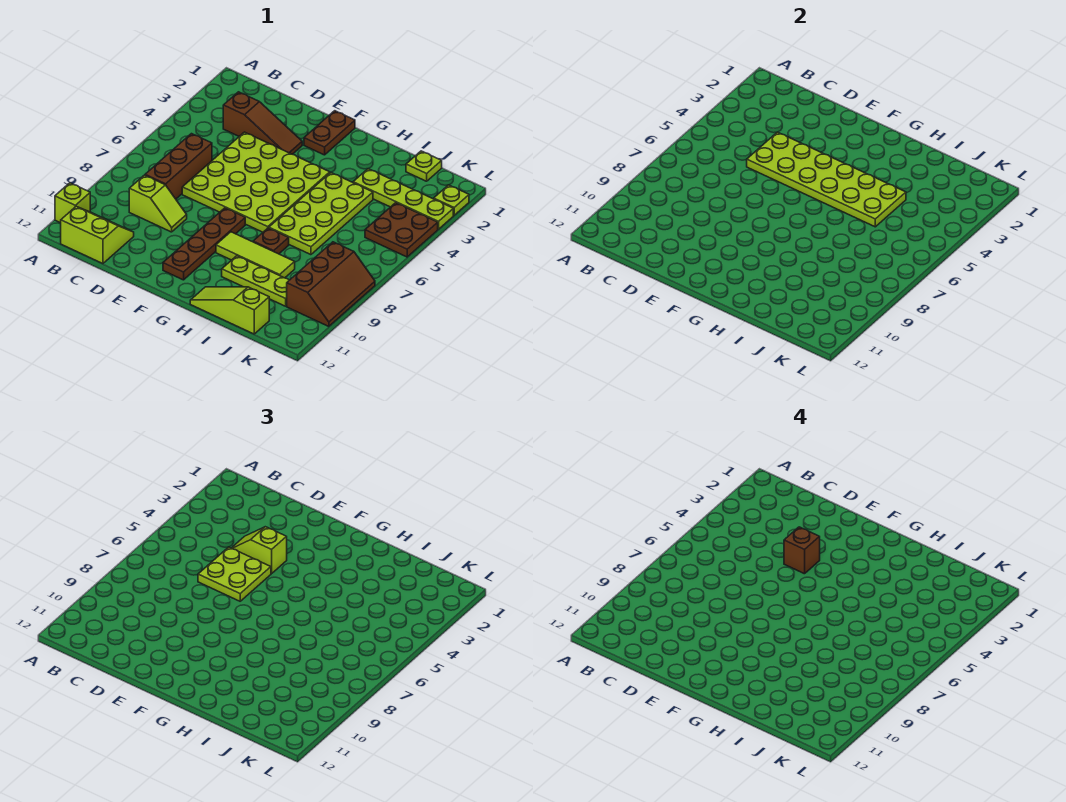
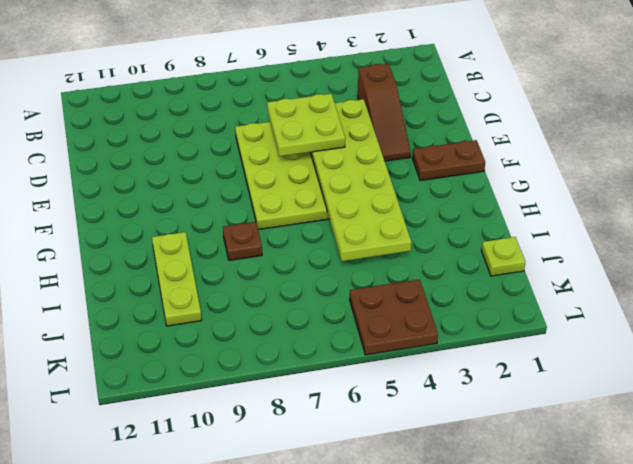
none -> lime 1x1 brick [55,183,90,223]
none -> lime 2x2 slope [61,206,134,264]
none -> brown 1x3 brick [145,134,212,199]

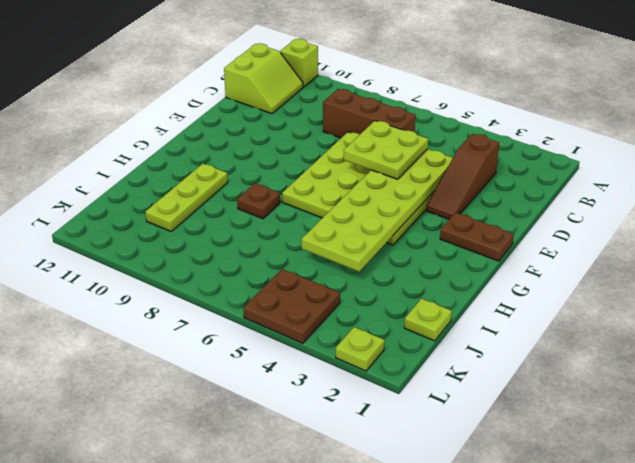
none -> lime 1x2 slope [129,175,187,232]
none -> brown 1x4 plate [163,208,245,280]
none -> lime 1x3 tile [216,232,295,278]

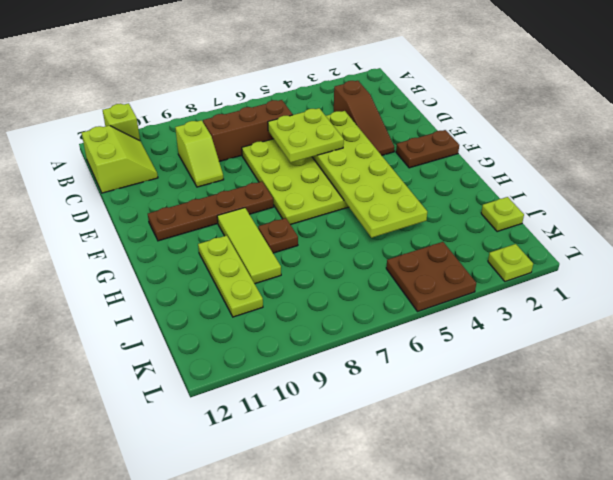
none -> lime 2x4 plate [269,173,373,255]
none -> lime 1x3 slope [190,287,269,334]
none -> lime 1x4 plate [353,169,453,229]

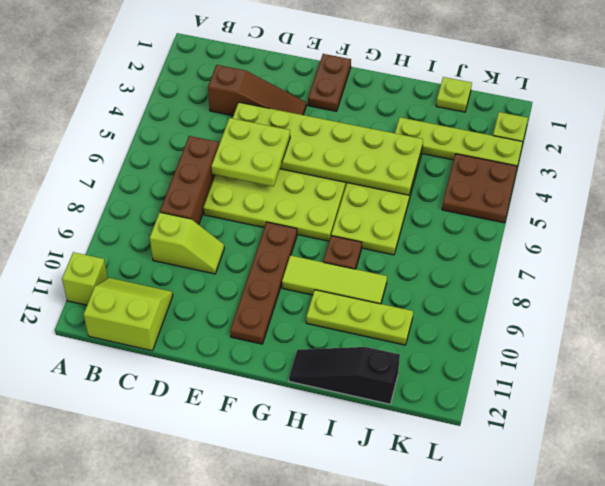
black 1x3 slope [289,347,400,404] -> lime 1x3 slope [190,287,269,334]
none -> brown 2x3 slope [287,242,375,327]
none -> lime 1x2 slope [232,527,287,574]
none -> brown 1x1 brick [784,527,820,574]

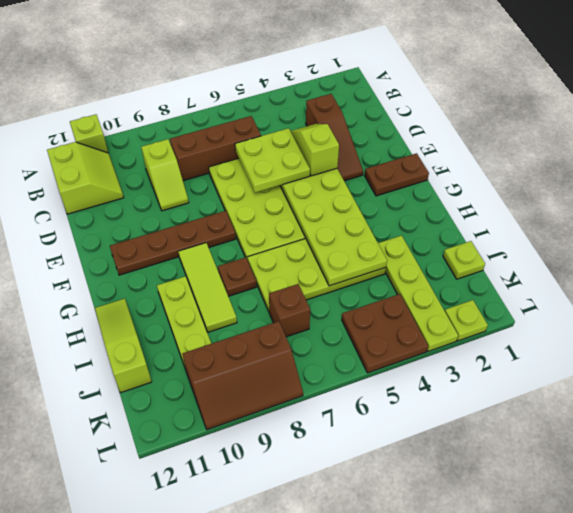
brown 1x1 brick [269,284,310,337] -> brown 1x1 brick moved to [784,527,820,574]

